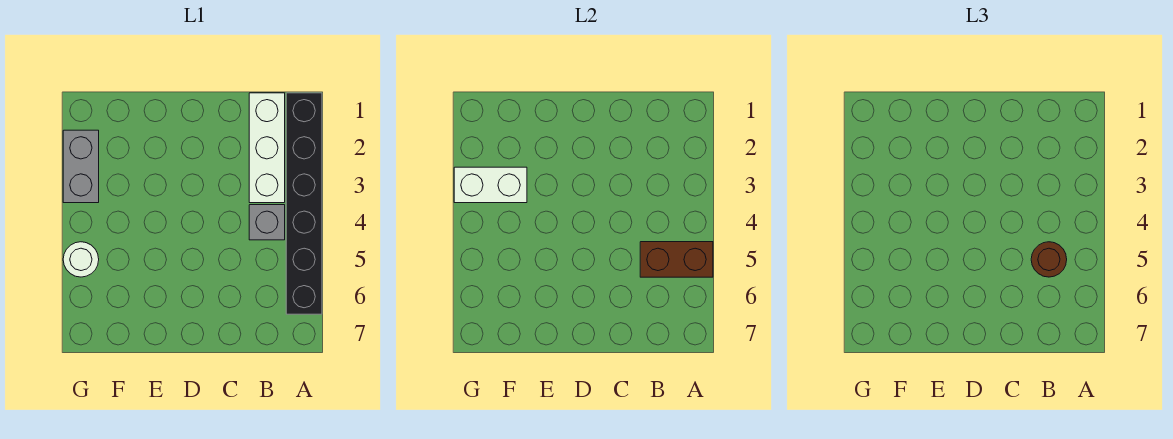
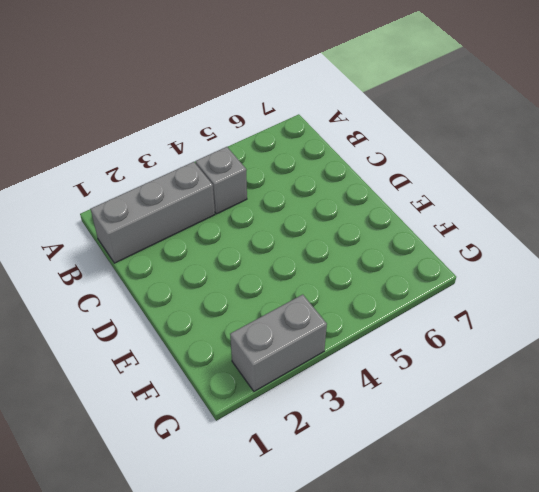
grey 1x3 brick [91,162,215,263] -> white 1x3 brick [249,93,285,203]
none -> black 1x6 brick [286,93,322,314]
none -> white 1x1 round brick [63,242,99,277]

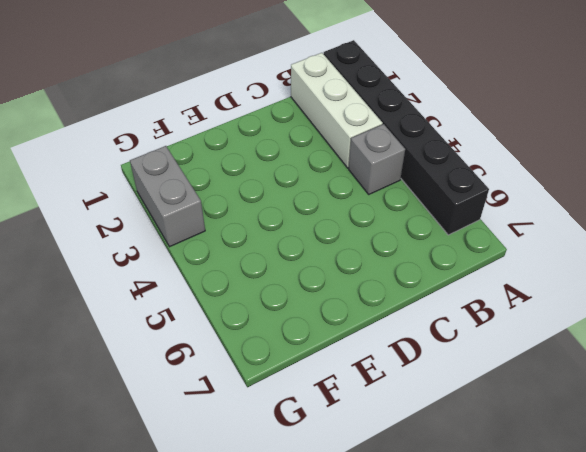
none -> white 1x1 round brick [63,242,99,277]
none -> brown 1x2 brick [640,242,713,277]

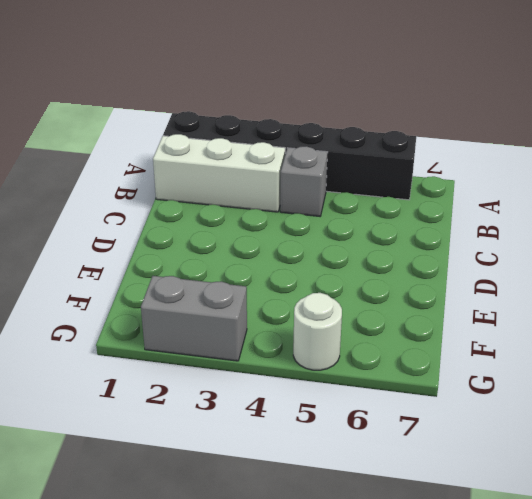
none -> brown 1x2 brick [640,242,713,277]
none -> white 1x2 brick [454,167,527,203]

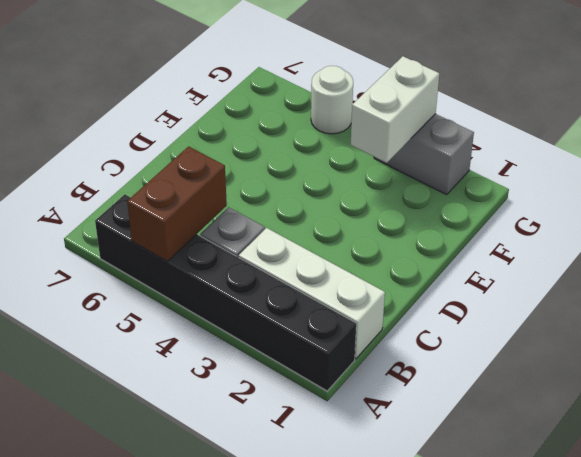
none -> brown 1x1 round brick [1031,242,1067,277]

